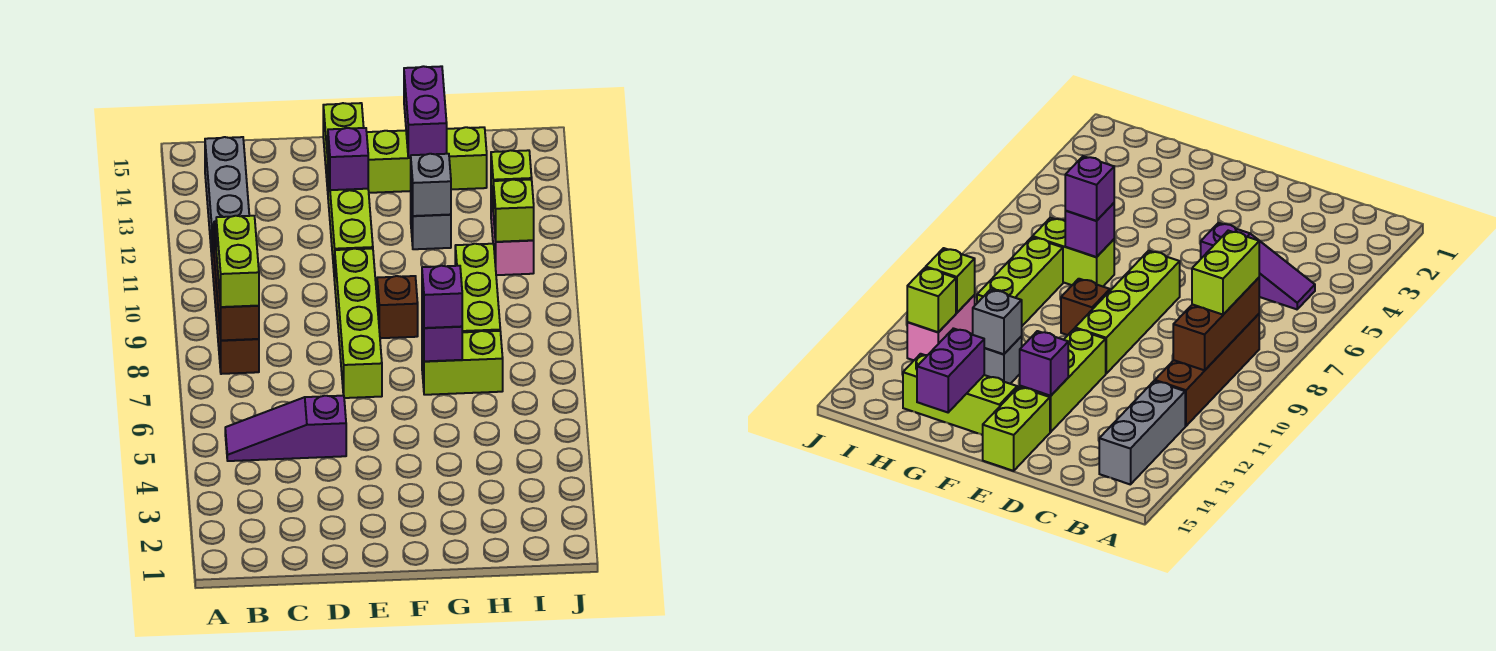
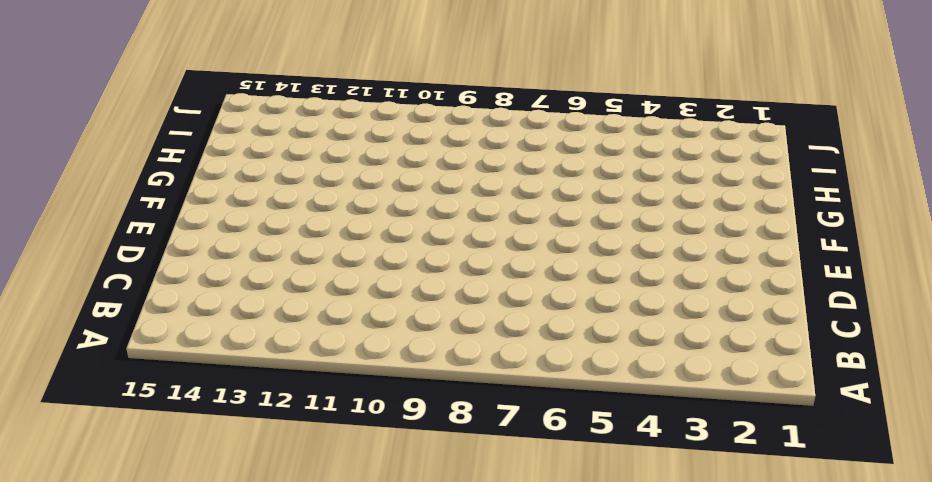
none -> purple 1x3 slope [225,395,346,461]
none -> brown 1x4 brick [212,226,259,374]
none -> grey 1x3 brick [205,137,249,256]

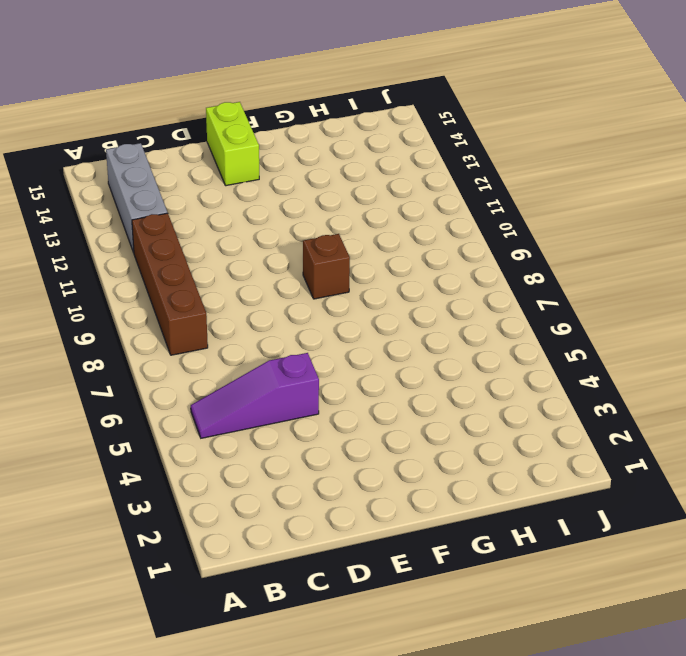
none -> lime 1x4 brick [335,249,382,398]
none -> lime 1x3 brick [328,170,373,280]
none -> lime 1x3 brick [367,127,487,193]

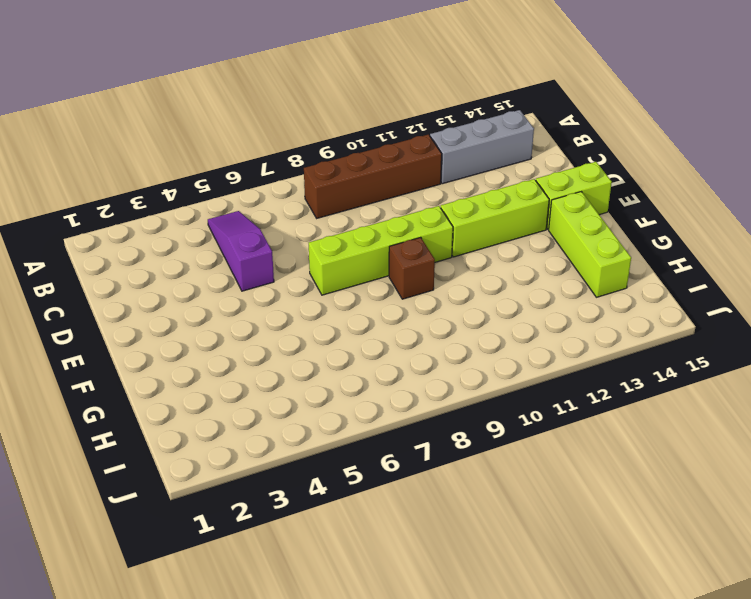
none -> lime 1x2 brick [422,331,503,395]
none -> grey 1x1 brick [411,200,451,249]
none -> lime 1x3 brick [455,244,500,332]

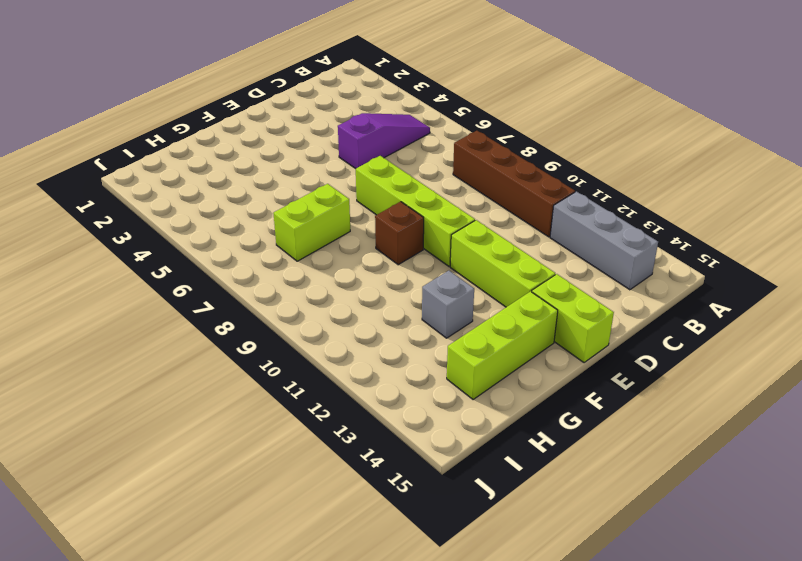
none -> lime 1x3 brick [455,244,500,332]
none -> pink 1x2 brick [491,190,534,275]
none -> brown 1x3 brick [214,221,259,340]

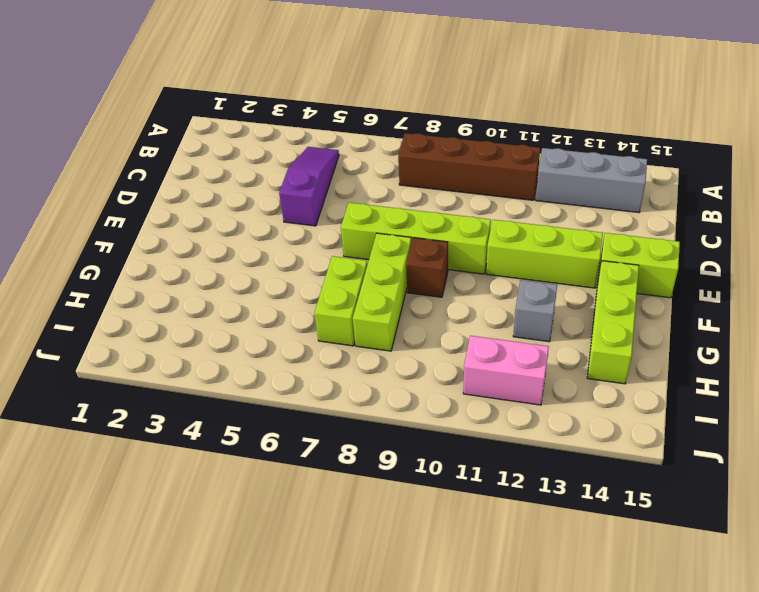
lime 1x3 brick [353,233,411,351] -> lime 1x3 brick turned to [455,244,500,332]
none -> brown 1x3 brick [214,221,259,340]
none -> purple 1x1 brick [328,128,368,190]
none -> purple 1x1 brick [422,308,462,361]

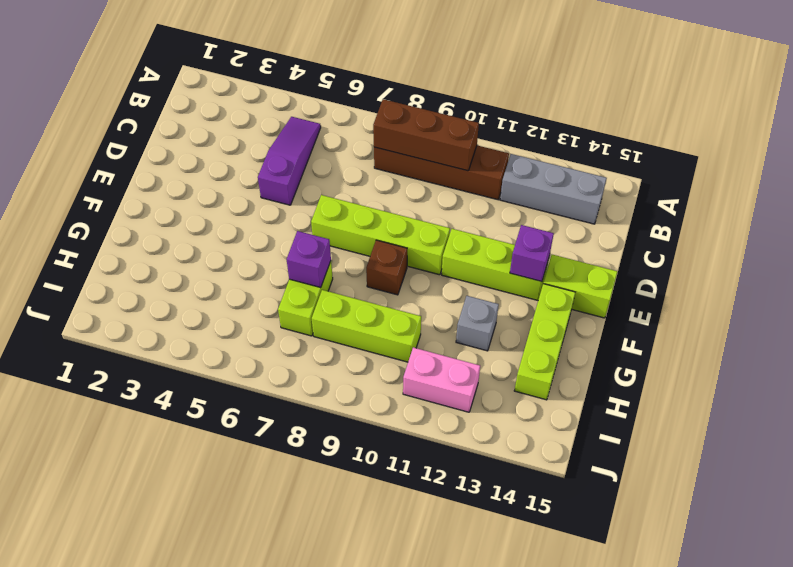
none -> grey 1x1 brick [411,154,451,216]
none -> purple 1x2 brick [404,66,447,158]
none -> lime 1x1 brick [493,179,534,242]

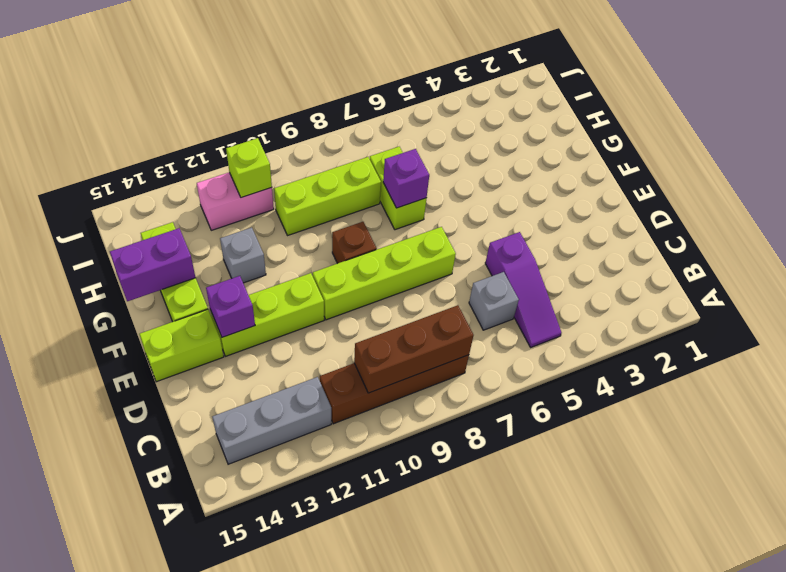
grey 1x1 brick [469,272,519,330] -> grey 1x1 brick moved to [411,154,451,216]
none -> lime 1x1 brick [491,150,532,203]
none -> lime 1x2 brick [216,216,259,307]
none -> purple 1x1 brick [422,266,462,328]

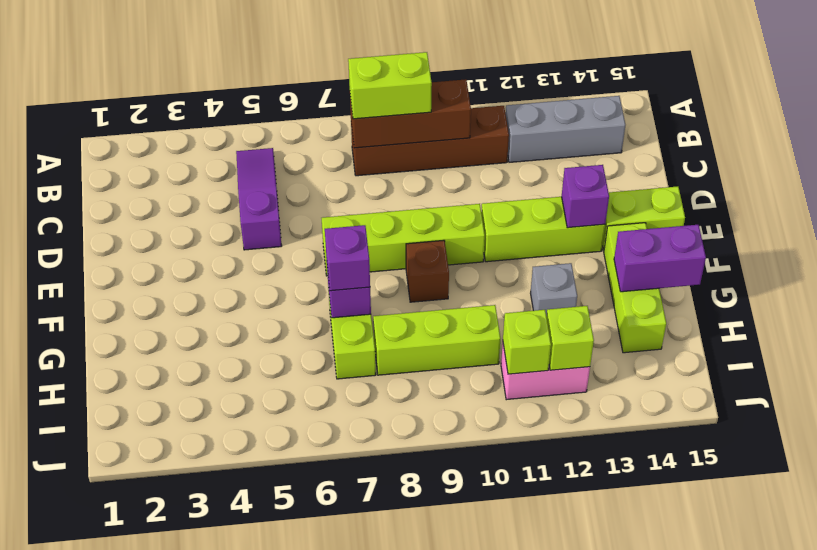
none -> grey 1x1 brick [411,154,451,216]

